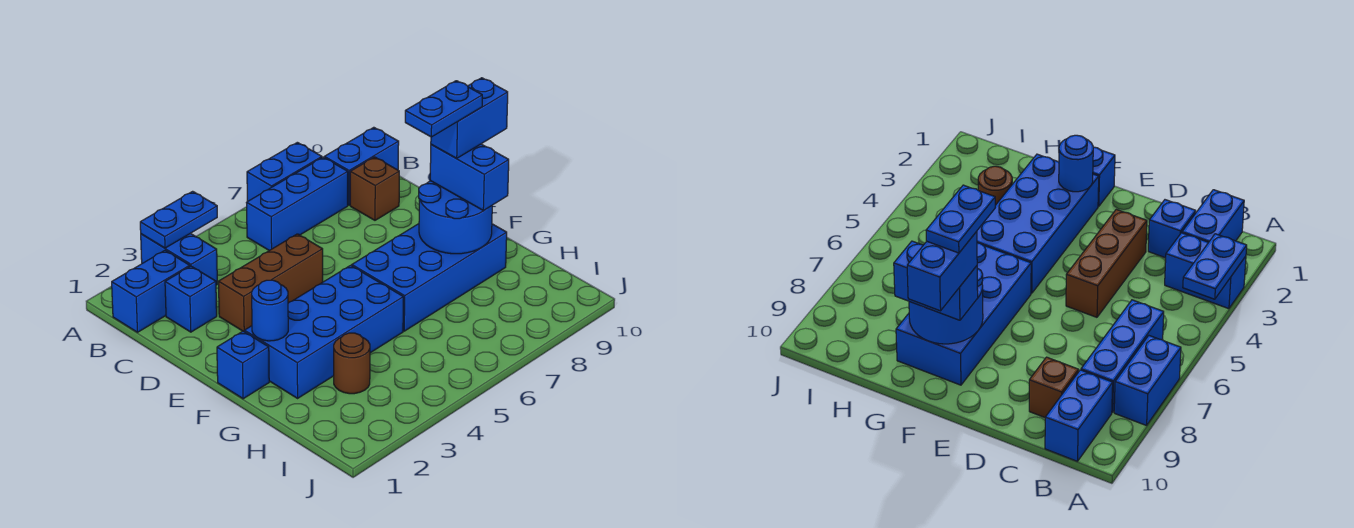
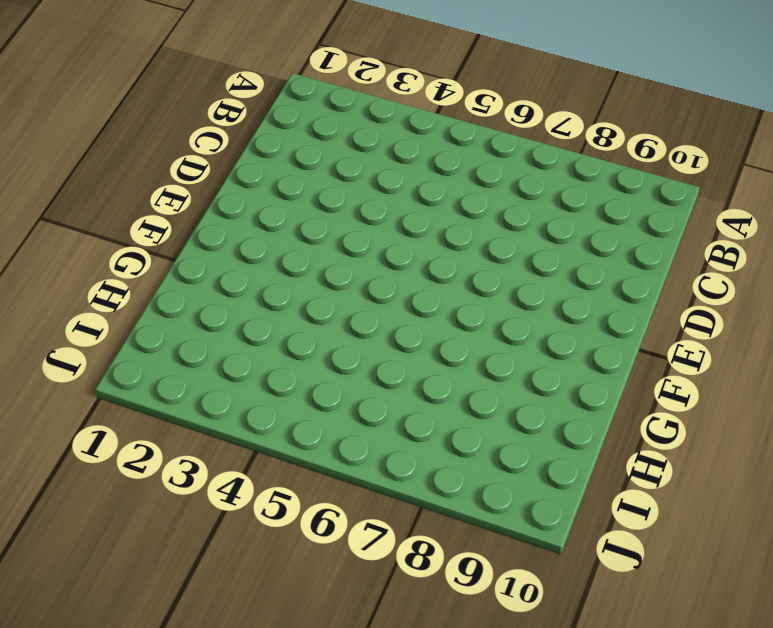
none -> blue 1x2 brick [141,233,217,285]
none -> blue 1x2 brick [247,142,322,201]
none -> blue 1x2 brick [112,250,190,332]

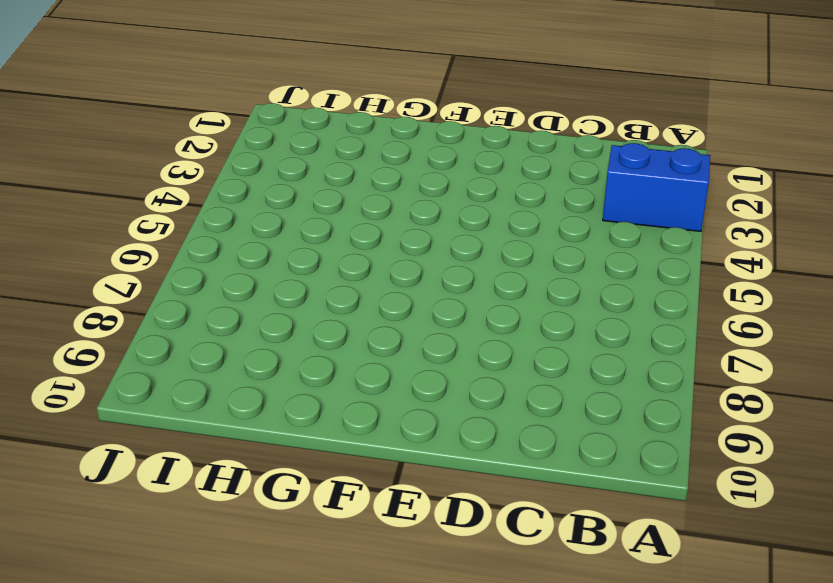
none -> blue 1x2 brick [247,142,322,201]
none -> blue 1x2 brick [112,250,190,332]
none -> blue 1x3 brick [246,157,348,251]

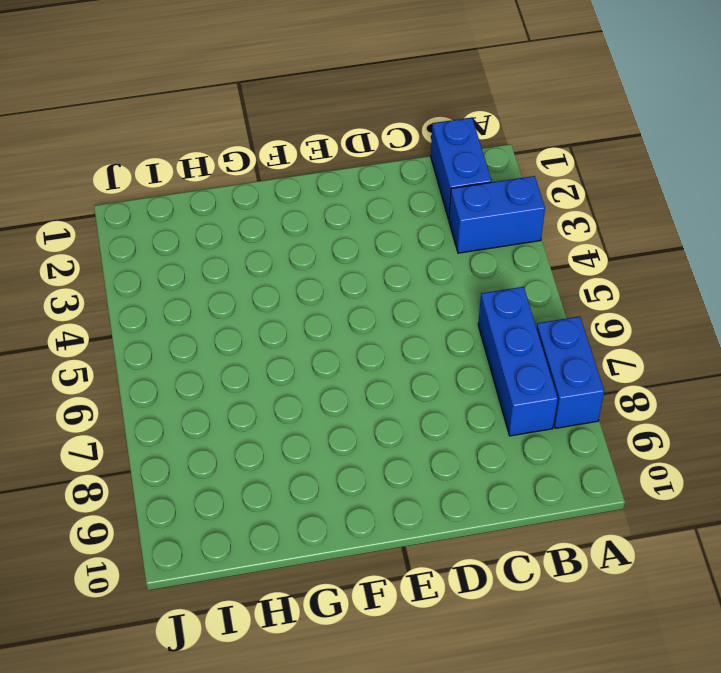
none -> blue 1x2 brick [324,127,399,205]
none -> blue 1x1 brick [165,266,217,332]
none -> brown 1x1 brick [350,157,399,220]

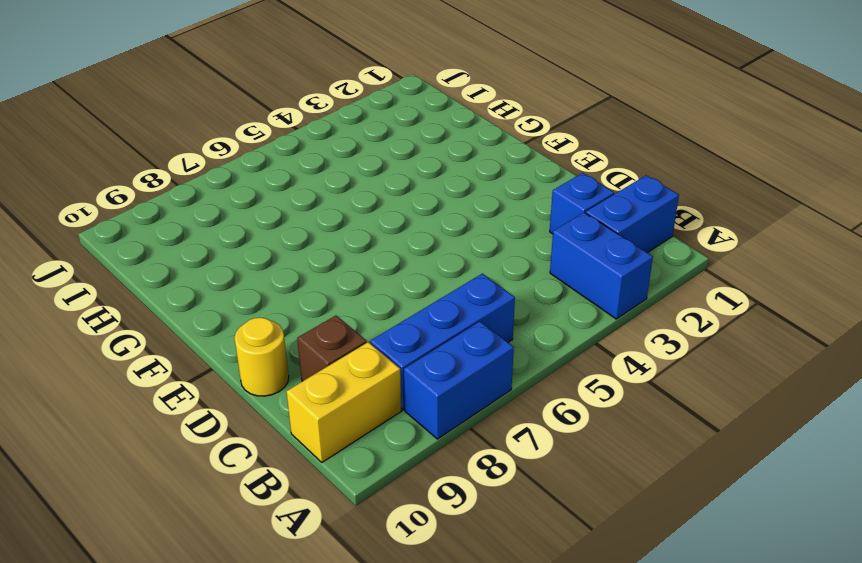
yellow 1x2 brick [286,342,401,462] -> blue 1x2 brick [324,127,399,205]
yellow 1x1 round brick [234,317,289,396] -> none
none -> brown 1x3 brick [218,234,323,331]
none -> blue 1x1 brick [217,331,269,399]
none -> blue 2x4 brick [244,265,403,398]

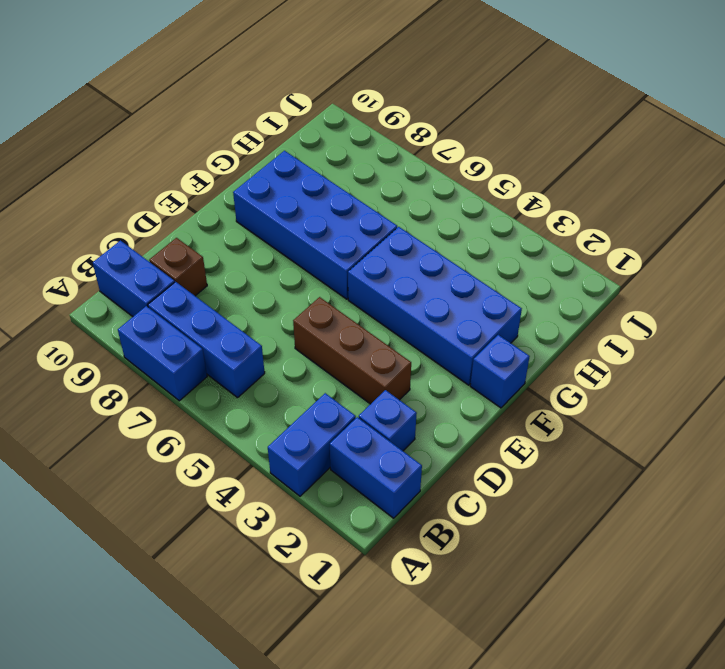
none -> brown 1x1 round brick [334,333,370,394]
none -> blue 1x2 plate [140,191,217,248]
none -> blue 1x1 round brick [252,280,288,341]

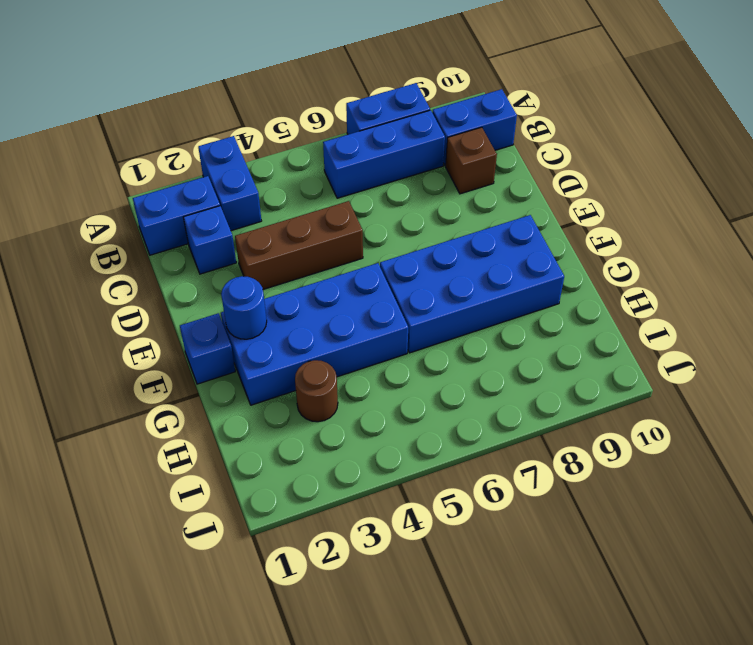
none -> blue 1x2 plate [140,191,217,248]
none -> blue 2x2 round brick [419,181,492,254]
none -> blue 1x2 brick [430,144,509,211]

